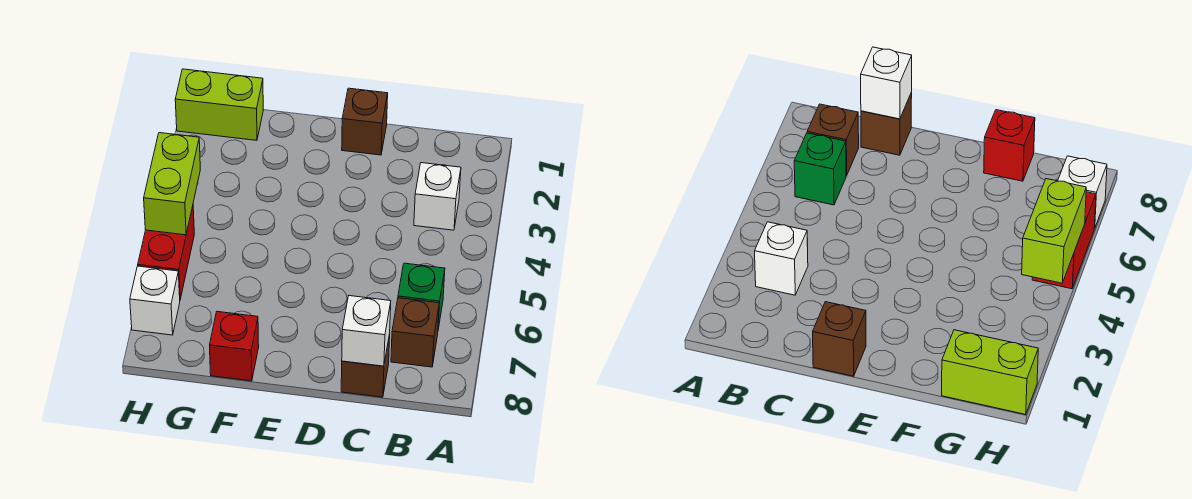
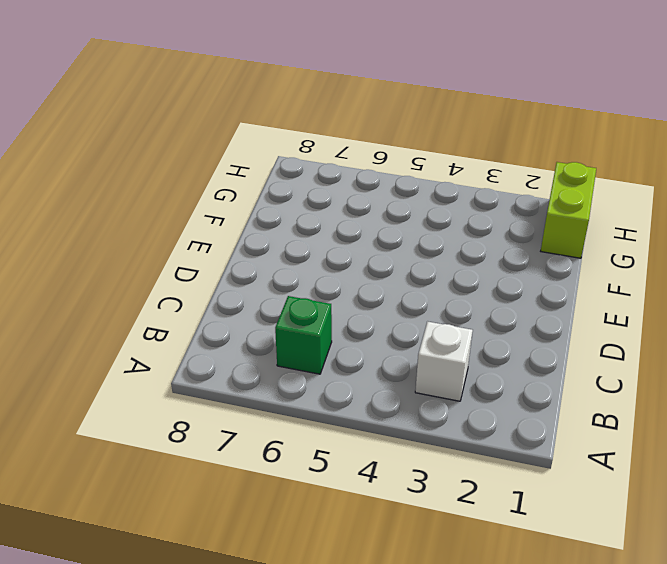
none -> brown 1x1 brick [391,298,439,367]
none -> brown 1x1 brick [341,334,390,397]

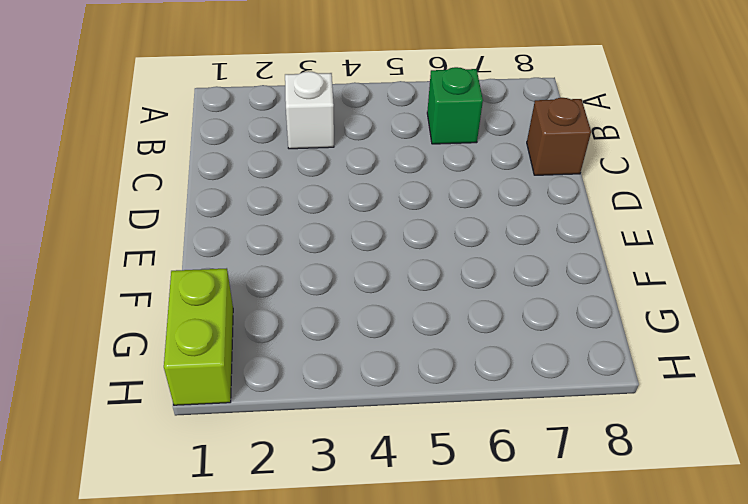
none -> brown 1x1 brick [391,298,439,367]
none -> brown 1x1 brick [342,88,388,155]

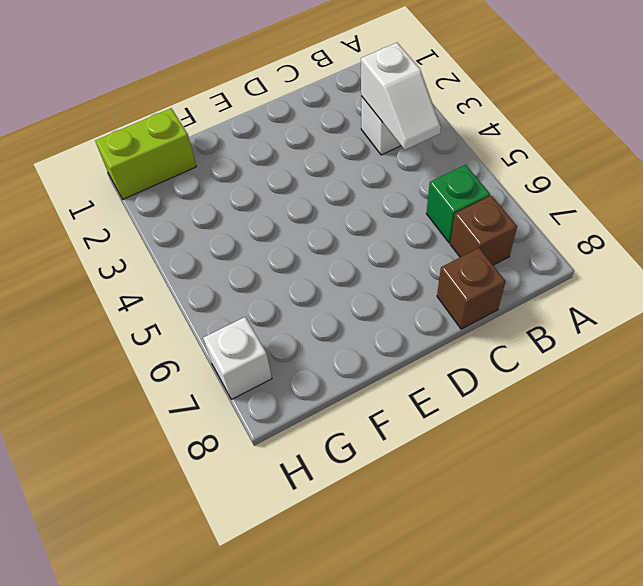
white 1x2 slope [361,43,441,150] -> none
none -> brown 1x1 brick [342,88,388,155]
none -> red 1x1 brick [210,312,259,381]

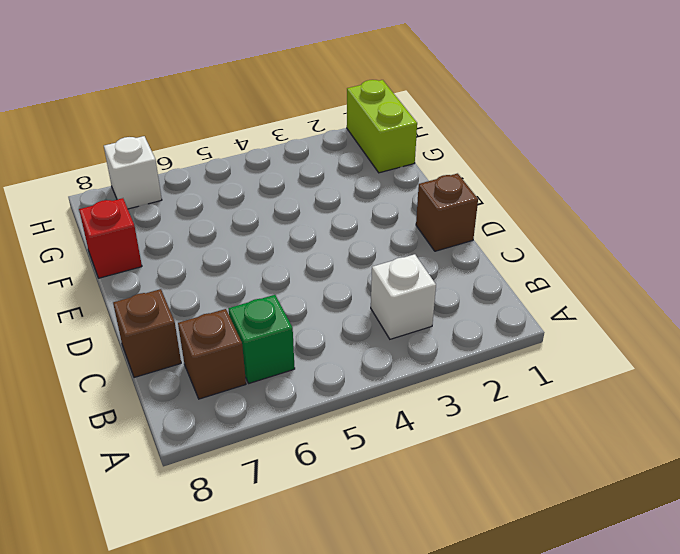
none -> red 1x2 brick [138,206,194,299]
none -> white 1x1 brick [342,296,391,366]

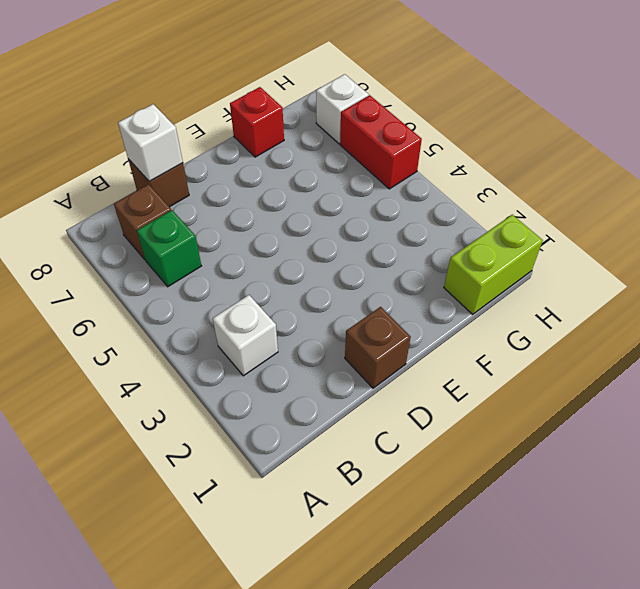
none -> lime 1x2 brick [144,133,200,235]

